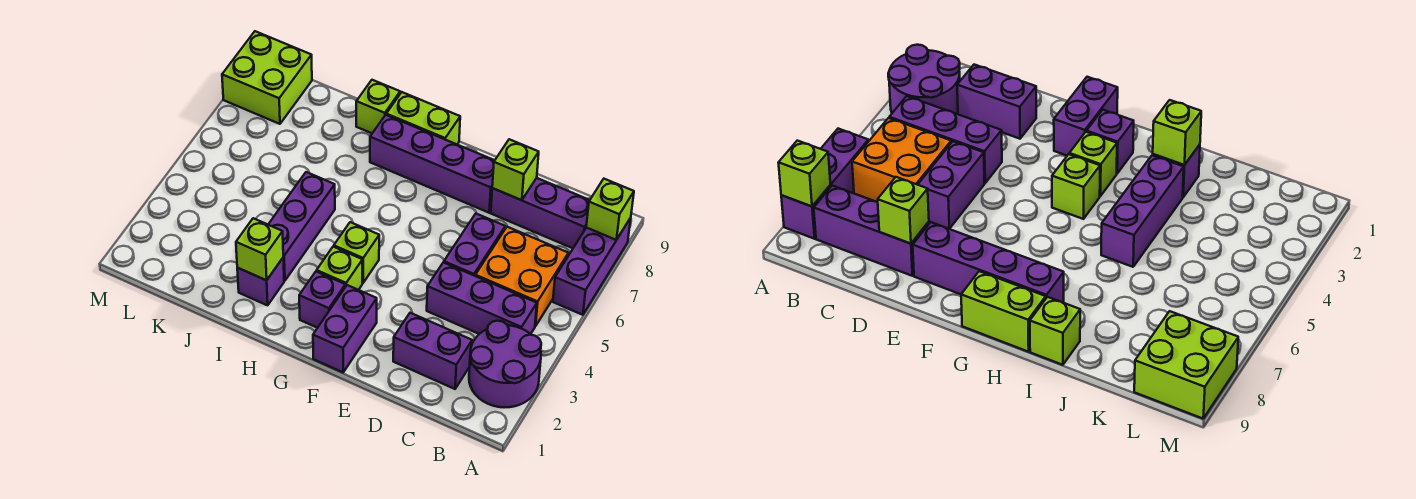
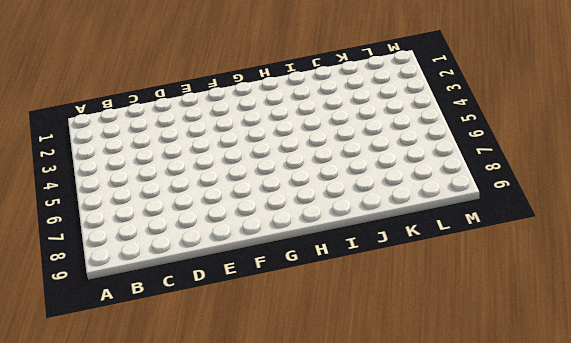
none -> purple 2x2 round brick [469,321,541,407]
none -> purple 1x3 brick [553,218,631,315]
none -> purple 1x3 brick [427,262,537,334]

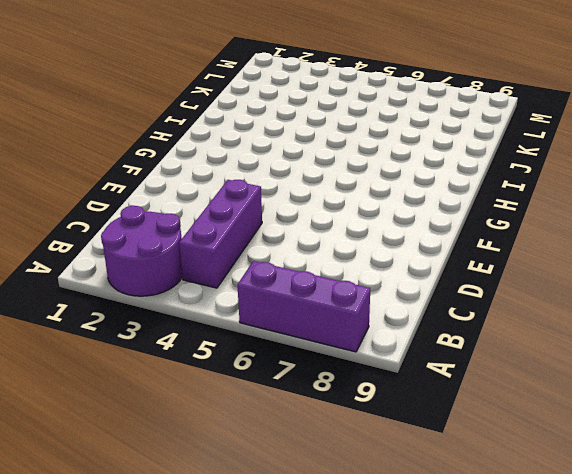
none -> orange 2x2 brick [475,227,568,326]
none -> purple 1x3 brick [491,178,590,248]
none -> purple 1x2 brick [393,313,472,389]

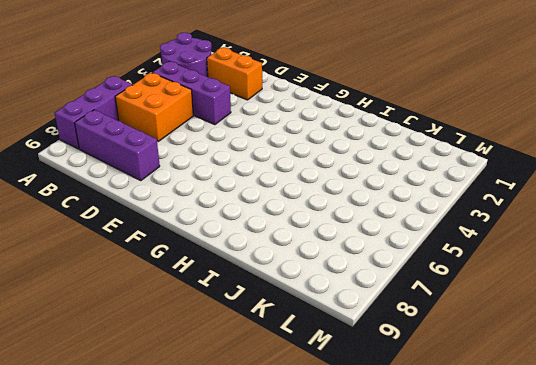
orange 1x2 brick [207,48,262,100] -> purple 1x2 brick [393,313,472,389]
none -> purple 1x2 brick [444,214,505,276]
none -> purple 1x4 brick [370,115,495,213]
none -> purple 1x2 brick [313,285,377,372]

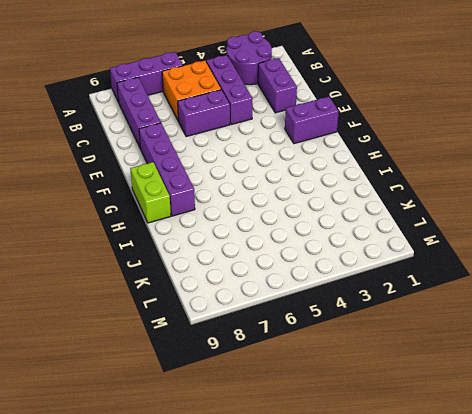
none -> purple 1x1 brick [299,271,345,328]
none -> lime 1x1 brick [317,247,363,290]
none -> lime 1x1 brick [334,222,379,283]

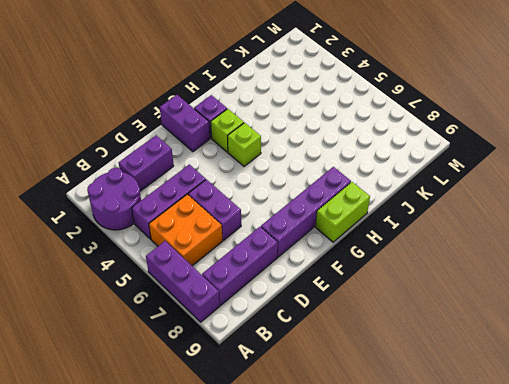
none -> purple 1x1 brick [237,258,284,305]
none -> purple 1x3 brick [268,172,335,281]
none -> lime 1x1 brick [356,80,400,133]

